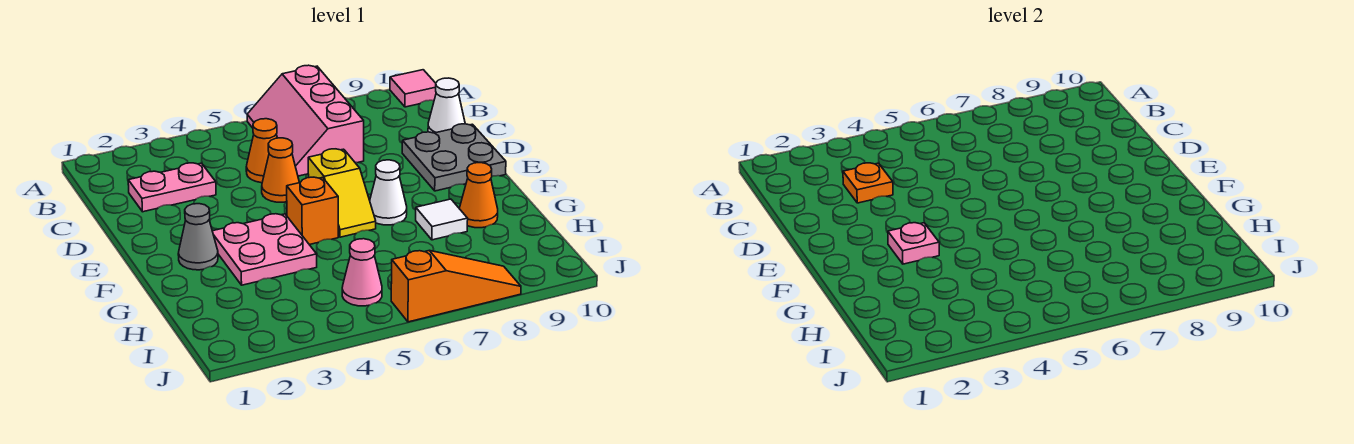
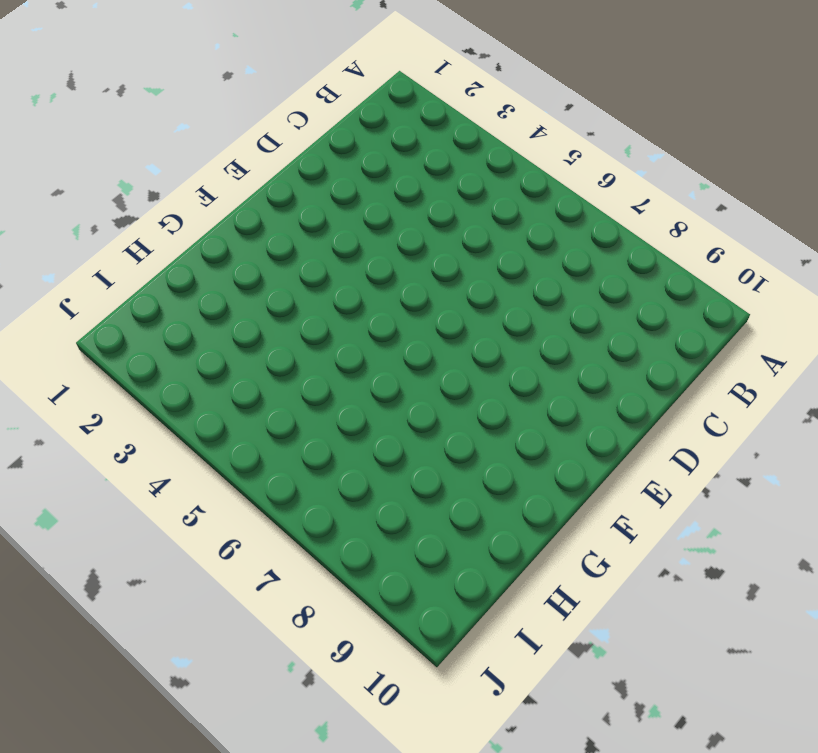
none -> pink 2x3 slope [247,65,364,176]
none -> pink 1x1 tile [390,70,436,107]
none -> pink 1x2 plate [128,163,216,212]

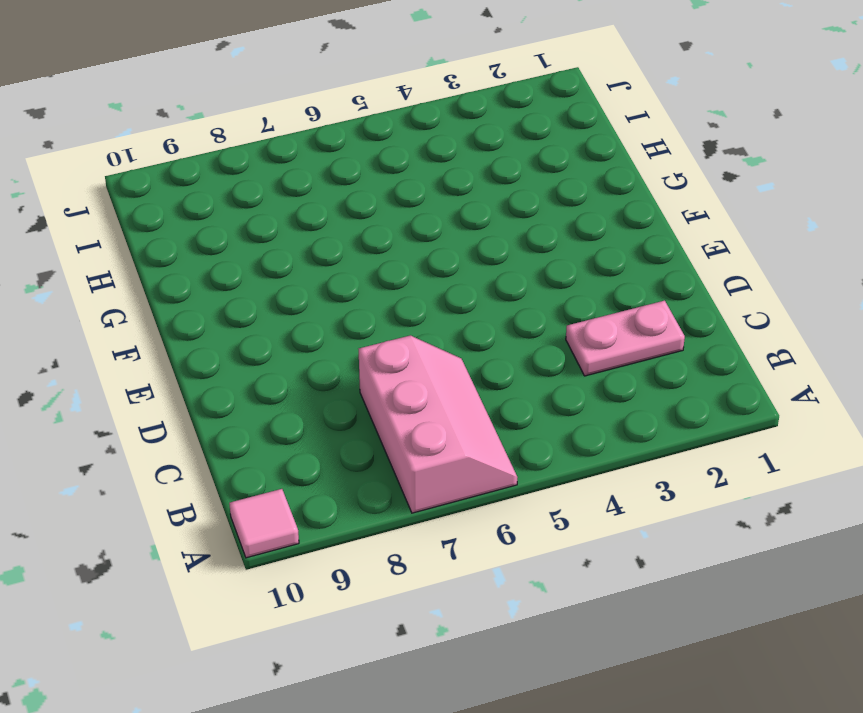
none -> orange 1x1 cone [246,119,277,183]
none -> white 1x1 cone [428,78,465,133]
none -> orange 1x1 cone [262,138,299,202]

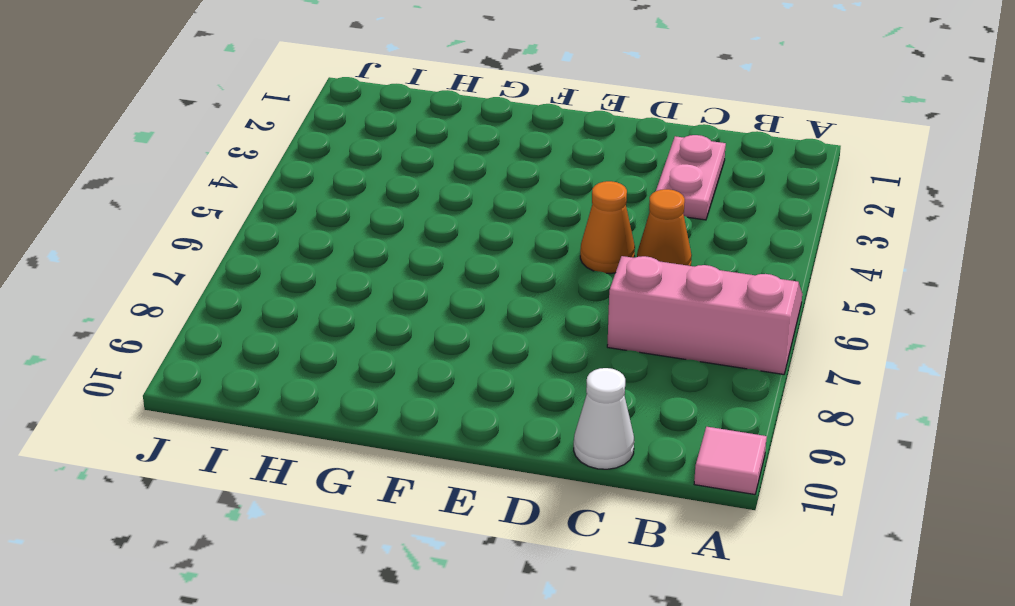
none -> grey 2x2 plate [402,124,506,191]
none -> yellow 1x2 slope [308,149,376,237]
none -> grey 1x1 cone [178,204,218,270]

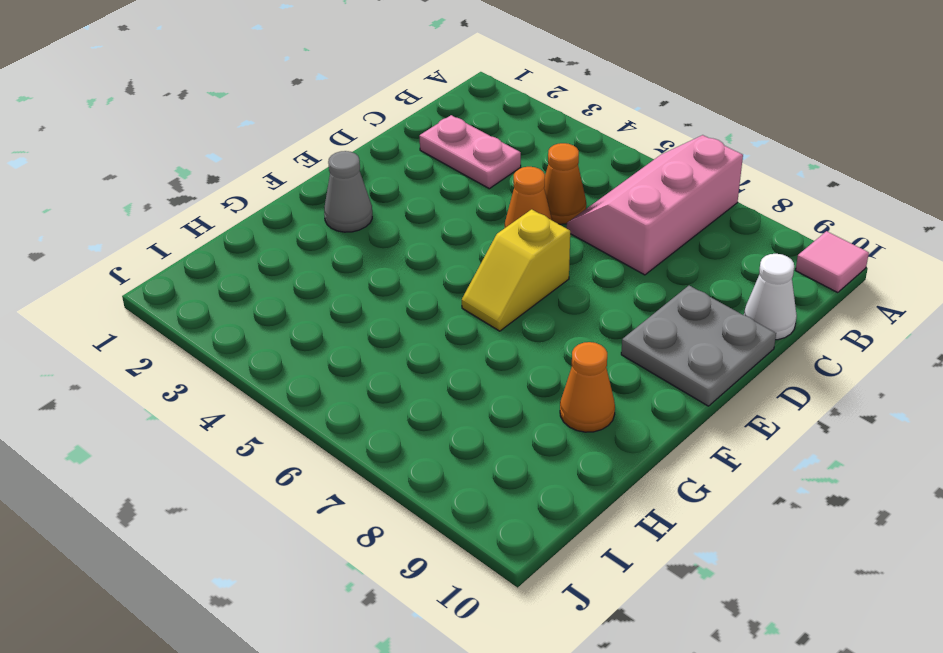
none -> pink 2x2 plate [212,214,317,285]
none -> orange 1x1 brick [287,177,338,245]
none -> white 1x1 cone [370,160,407,225]

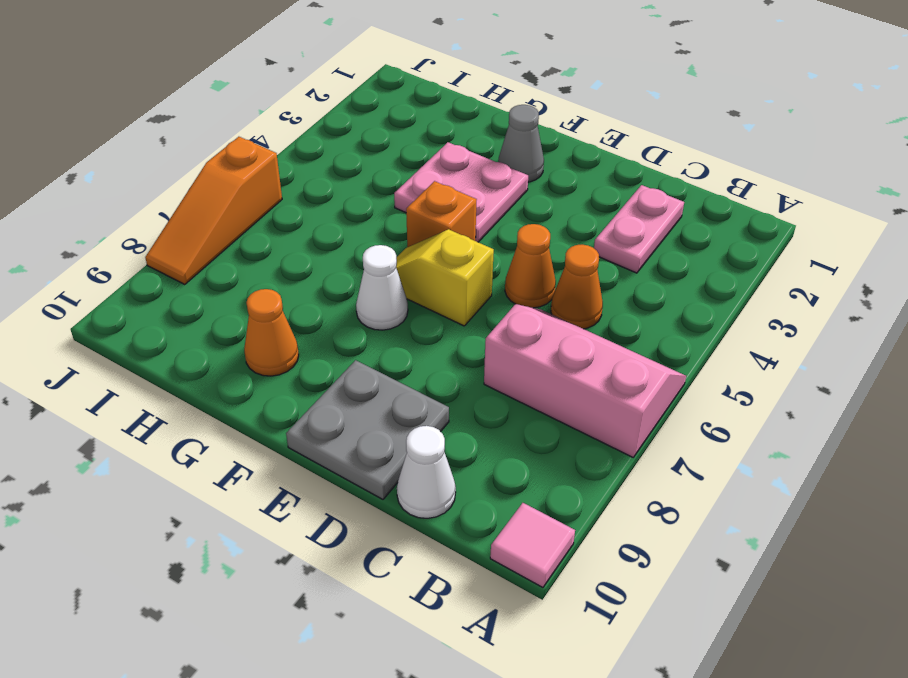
none -> white 1x1 tile [416,199,468,240]
none -> pink 1x1 cone [342,239,382,306]
none -> orange 1x1 plate [843,163,893,203]

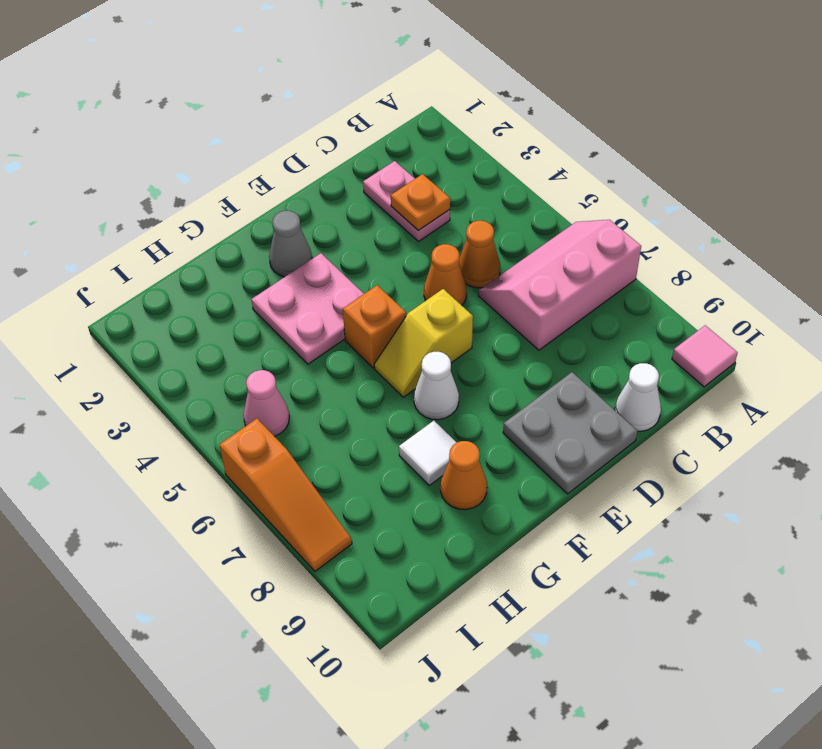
none -> pink 1x1 plate [888,223,939,264]

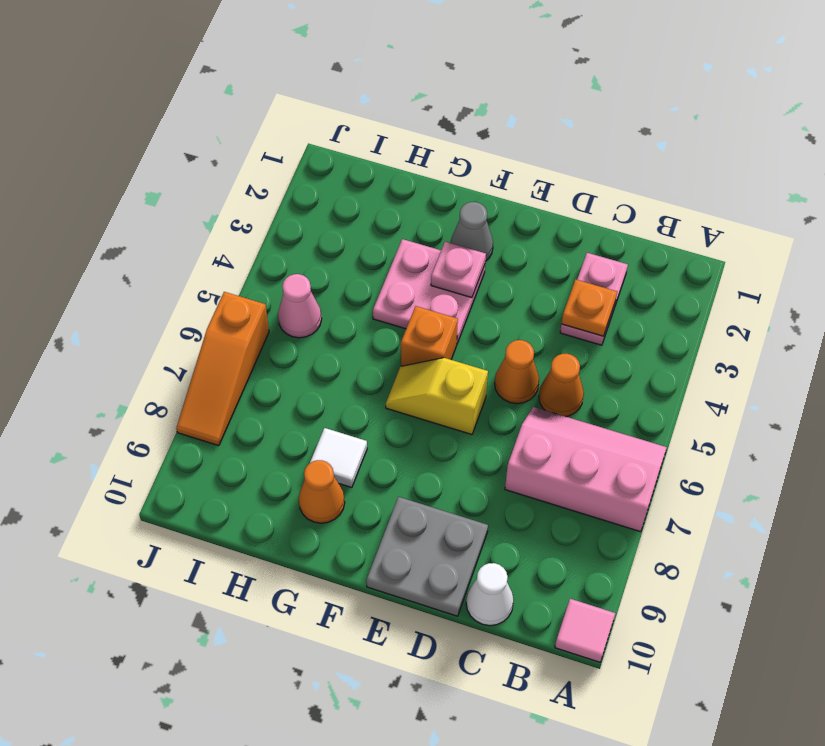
none -> white 1x1 cone [370,160,407,225]

